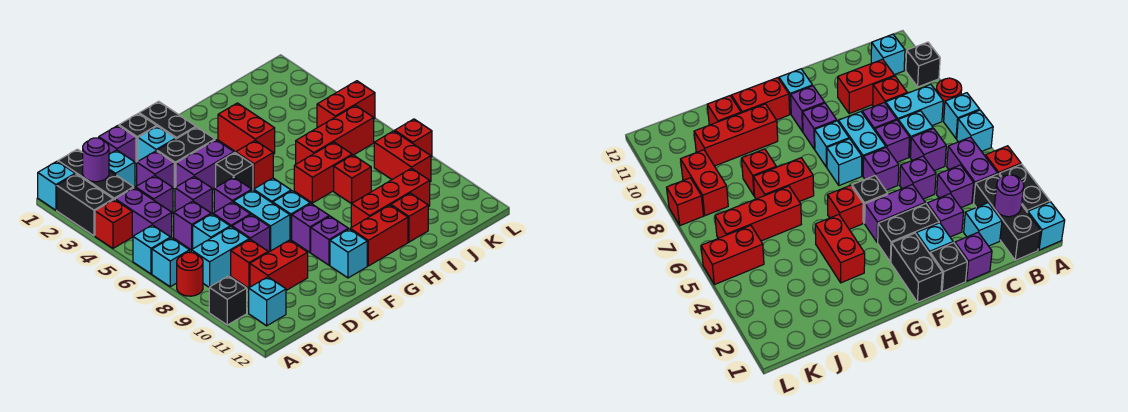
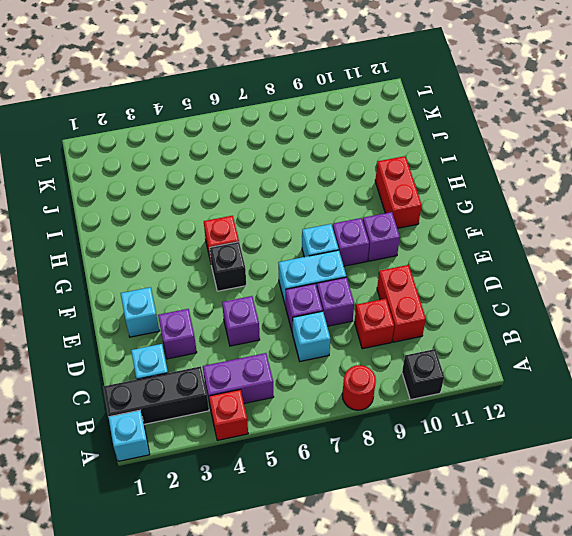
none -> black 1x2 brick [57,174,113,236]
none -> cyan 1x1 brick [133,225,170,274]
none -> cyan 1x1 brick [152,238,190,287]
none -> cyan 1x2 brick [191,227,249,287]

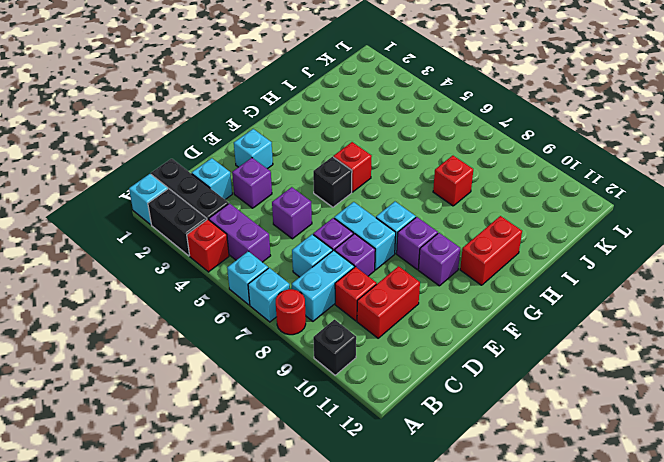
none -> cyan 1x1 brick [249,277,286,326]
none -> purple 1x1 brick [136,176,173,214]
none -> purple 1x1 brick [174,201,211,250]
none -> purple 1x1 brick [99,126,136,164]

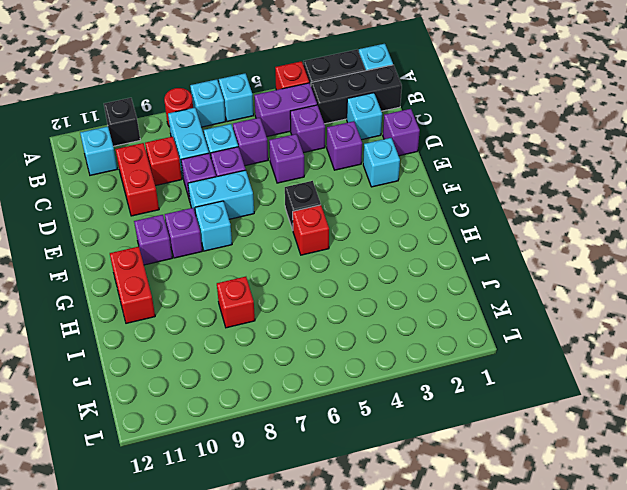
none -> black 1x1 brick [119,113,156,162]
none -> black 1x2 brick [157,127,215,188]
none -> purple 1x2 brick [176,140,234,190]
none -> purple 1x1 brick [214,177,252,212]

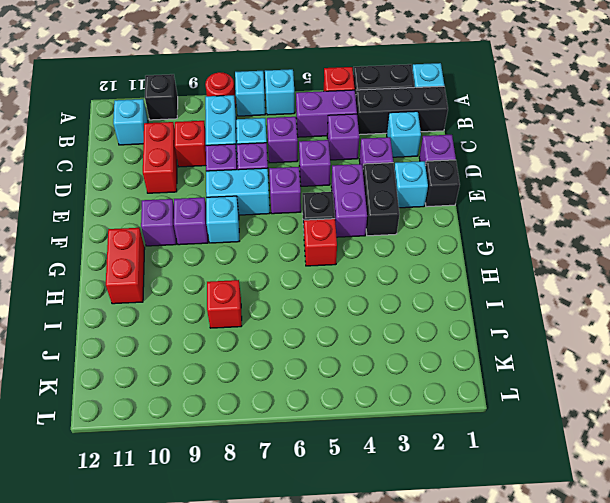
none -> black 1x2 brick [139,101,196,139]
none -> cyan 1x1 brick [254,178,291,203]
none -> cyan 1x1 brick [330,229,367,278]
none -> red 1x2 brick [218,103,275,154]

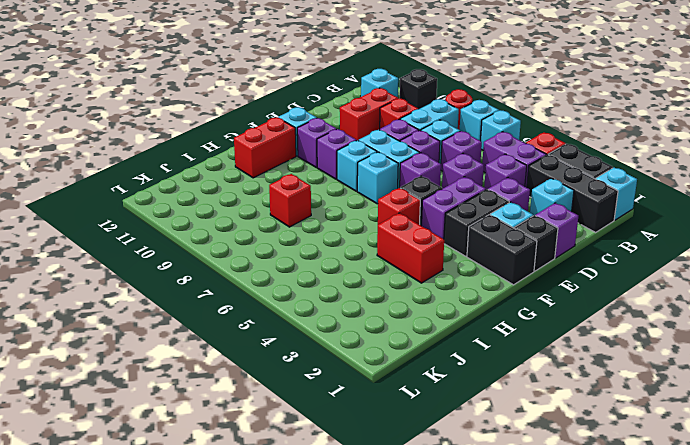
none -> red 1x2 brick [294,142,352,203]
none -> red 1x3 brick [351,168,430,227]
none -> red 1x3 brick [296,105,374,164]
none -> red 1x1 brick [391,193,428,242]

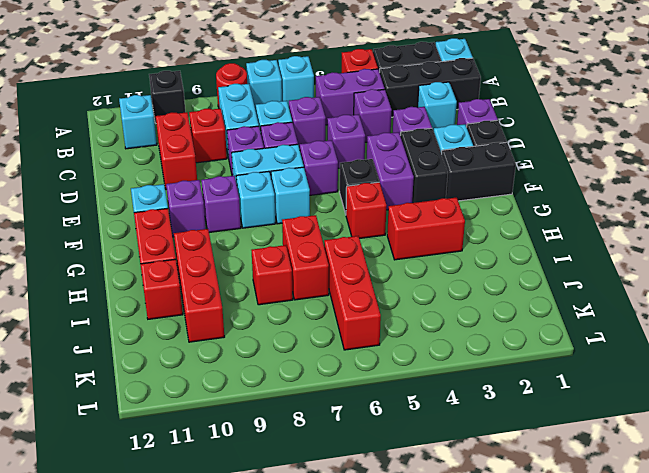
none -> red 1x2 brick [317,81,375,128]
none -> red 1x2 brick [374,131,431,182]
none -> red 1x1 brick [395,119,432,157]
none -> purple 1x1 round brick [83,138,109,182]

